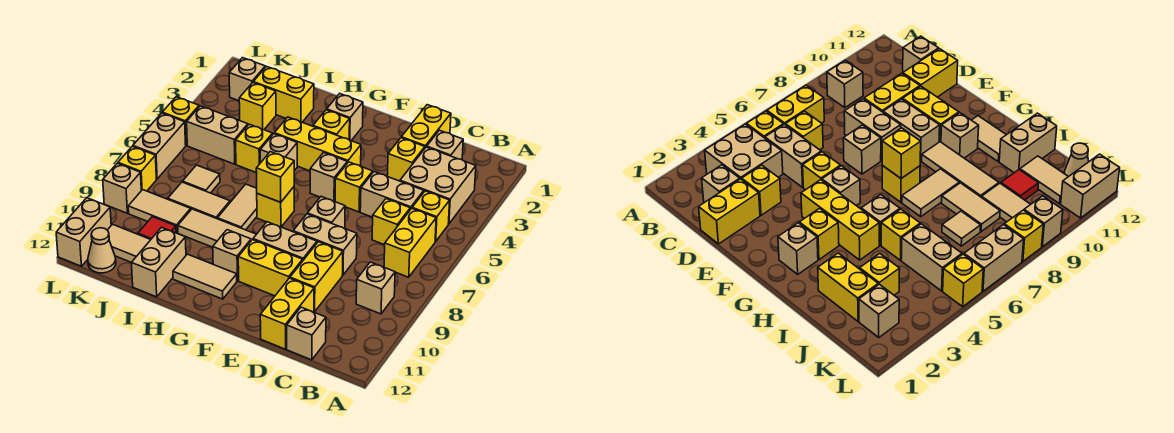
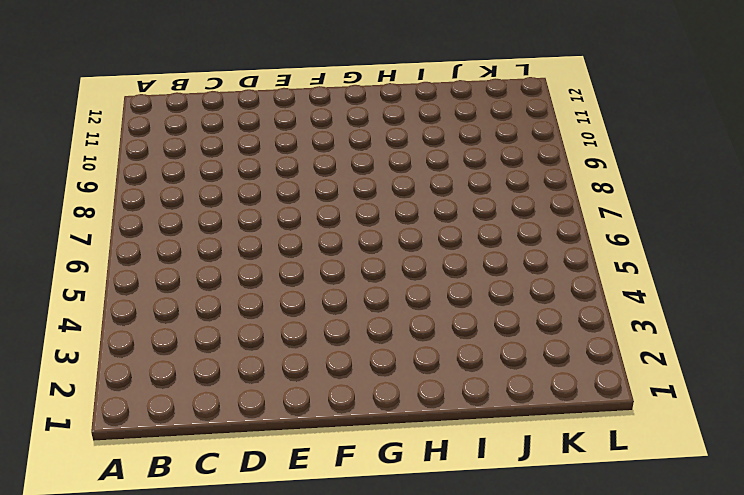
none -> tan 2x2 brick [400,147,476,224]
none -> yellow 1x1 brick [412,191,450,241]
none -> yellow 1x2 brick [384,208,436,277]
none -> tan 1x1 brick [356,262,395,314]

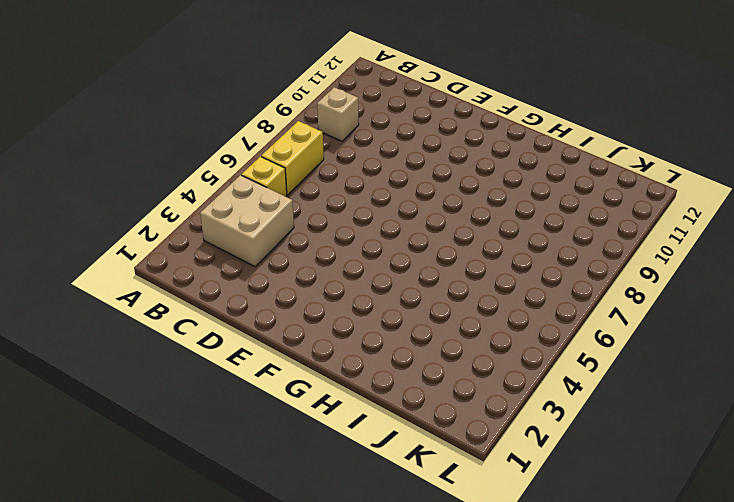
none -> tan 1x1 brick [427,130,463,160]
none -> tan 1x2 brick [360,172,424,217]
none -> yellow 1x1 brick [372,199,410,245]
none -> tan 1x1 brick [287,307,326,360]

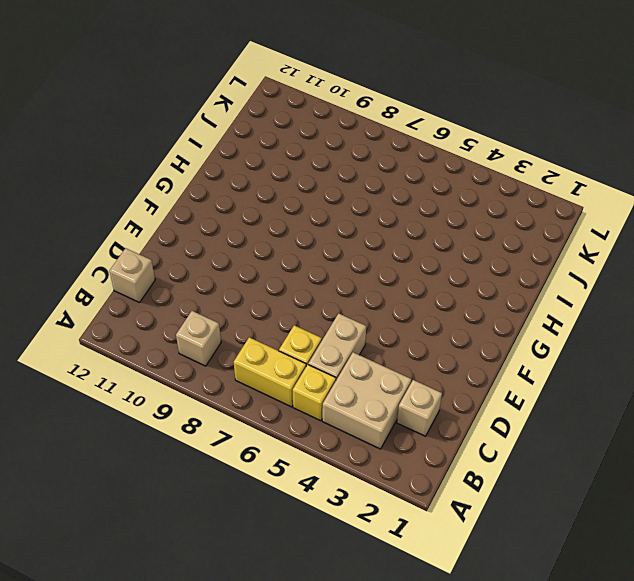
none -> yellow 1x2 brick [401,105,451,148]
none -> yellow 1x1 brick [387,138,425,181]
none -> tan 1x2 brick [293,214,357,275]
none -> yellow 1x2 brick [290,242,343,312]

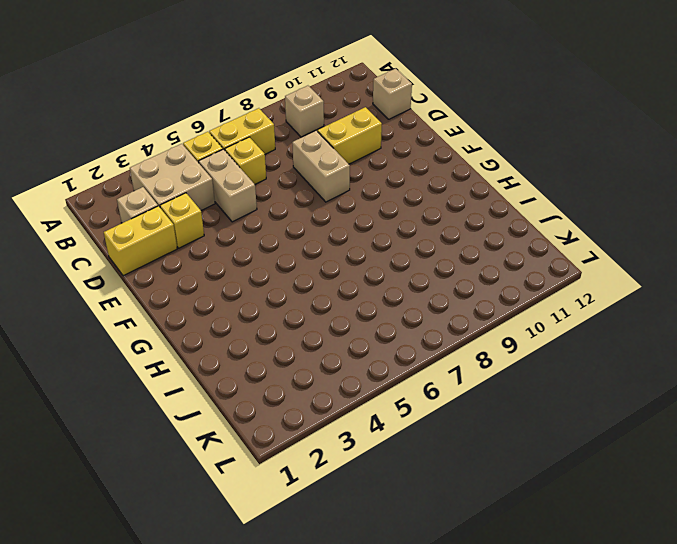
none -> yellow 1x2 brick [260,278,314,349]
none -> yellow 1x1 brick [335,162,373,212]
none -> tan 1x1 brick [307,197,345,228]
none -> tan 1x2 brick [253,222,317,260]

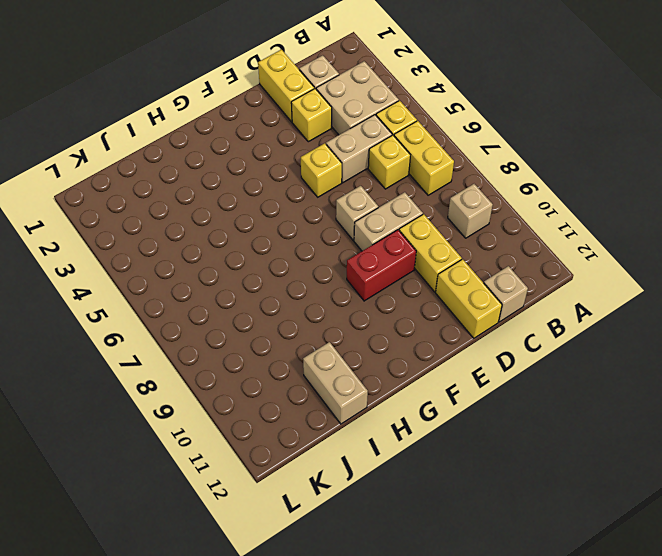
red 1x2 brick [347,230,416,301] -> tan 1x2 brick [253,222,317,260]
none -> yellow 1x2 brick [238,240,303,296]
none -> yellow 1x3 brick [274,117,361,171]
none -> tan 1x1 brick [310,152,347,202]
none -> tan 1x1 brick [327,94,363,141]

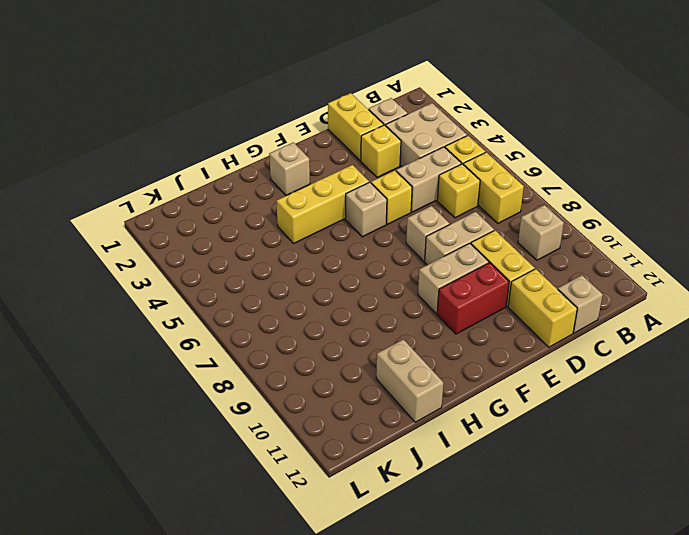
red 1x2 brick [437,263,509,334] -> yellow 1x2 brick [238,240,303,296]
none -> yellow 1x1 brick [313,110,350,140]
none -> yellow 1x1 brick [257,187,294,227]
none -> tan 1x3 tile [178,209,256,247]
none -> tan 1x1 brick [213,230,251,281]

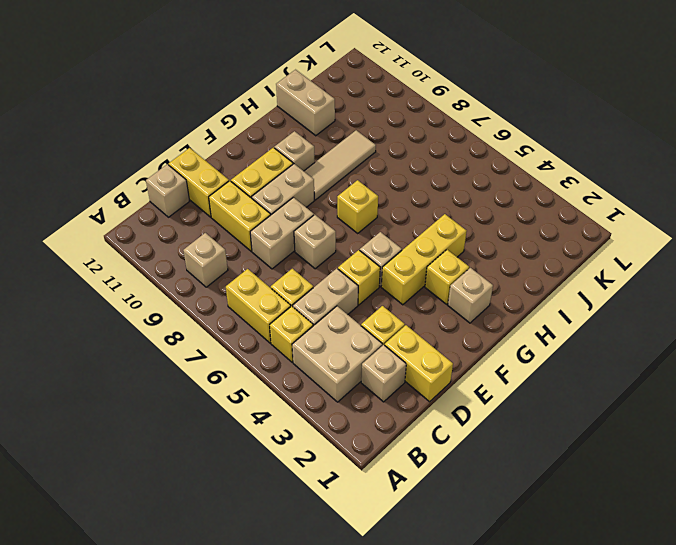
none -> tan 1x2 tile [173,254,237,299]
none -> tan 1x1 brick [260,134,297,171]
none -> tan 1x2 tile [217,184,257,230]
none -> yellow 1x2 brick [253,66,314,122]

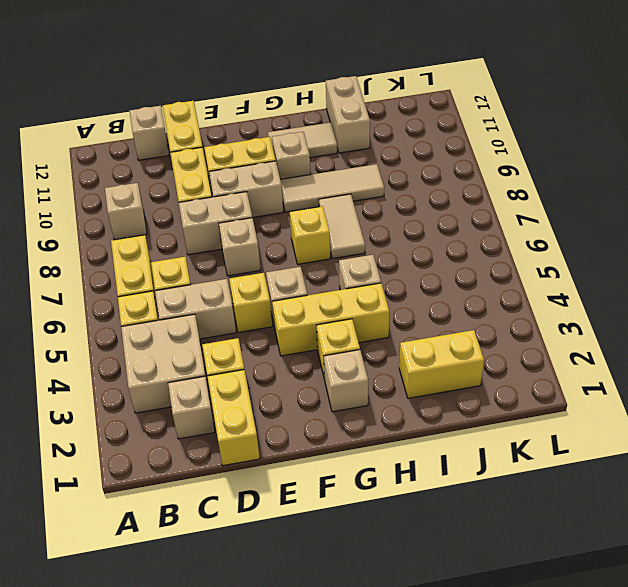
none -> yellow 1x1 brick [236,124,273,173]
none -> tan 1x2 tile [168,182,230,219]
none -> yellow 1x1 brick [239,83,276,130]
none -> tan 1x2 brick [187,106,248,164]

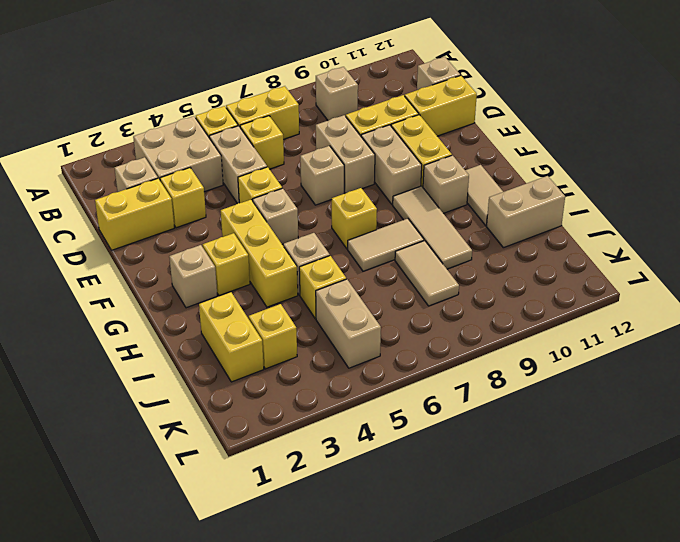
none -> tan 1x1 tile [183,165,220,193]
none -> tan 1x2 tile [128,190,191,233]
none -> red 1x1 tile [138,217,176,239]
none -> tan 1x2 tile [108,224,151,262]

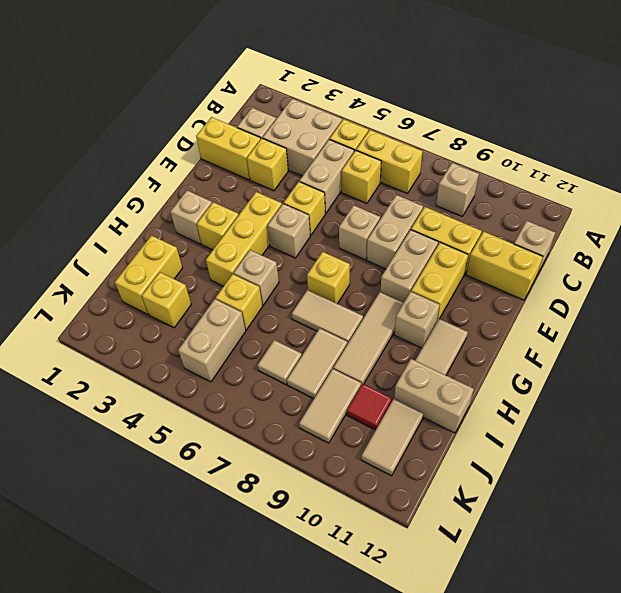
none -> tan 1x1 brick [229,58,265,101]
none -> tan 1x1 cone [88,228,116,273]
none -> yellow 1x1 brick [162,97,199,145]
none -> tan 1x2 brick [133,113,186,179]

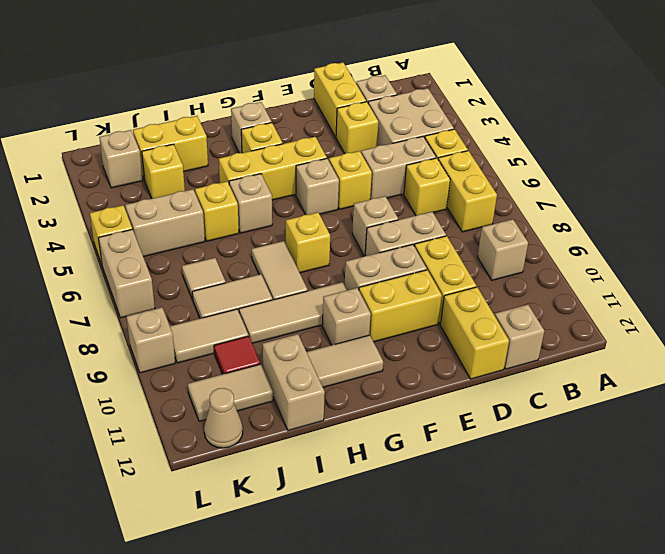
none -> yellow 1x1 brick [118,146,156,191]
none -> tan 1x2 brick [56,198,111,266]
none -> yellow 1x1 brick [256,152,294,202]

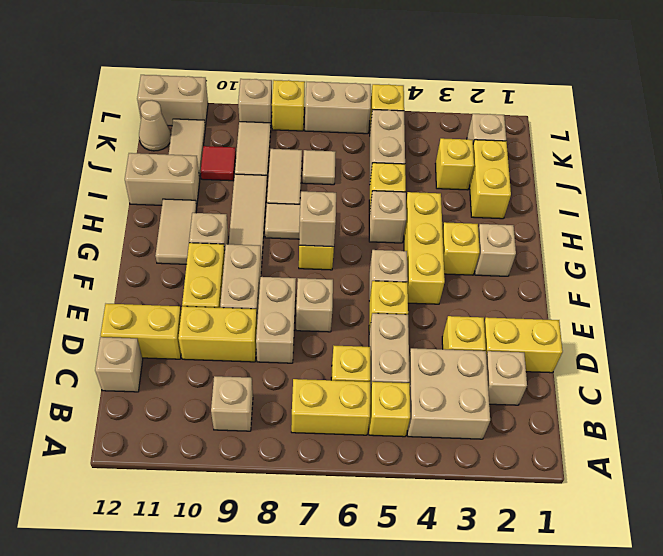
tan 1x1 brick [299,191,336,247] -> yellow 1x1 brick [256,152,294,202]

